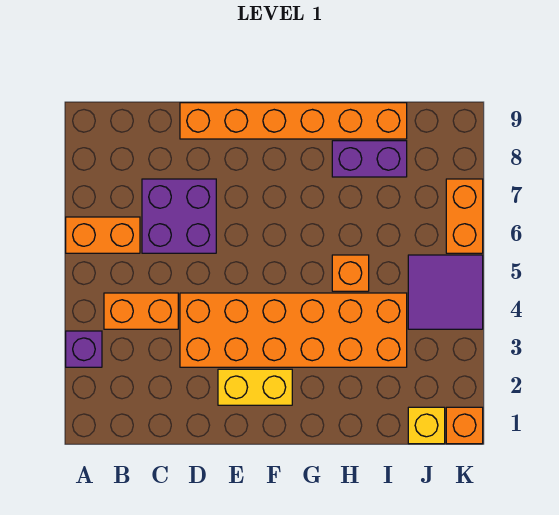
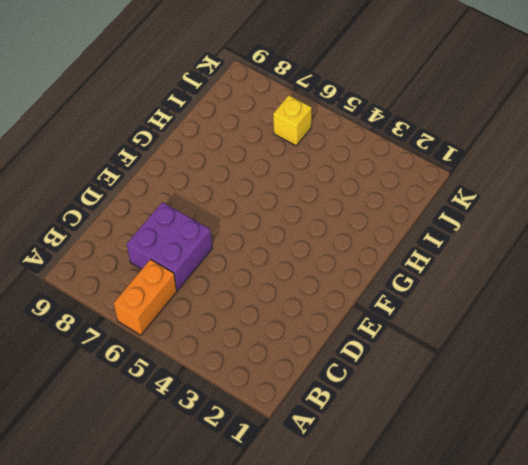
yellow 1x1 brick [273,95,312,146] -> yellow 1x1 brick moved to [408,407,445,444]
none -> purple 1x1 brick [66,331,102,367]
none -> orange 1x2 brick [104,293,178,329]
none -> orange 2x6 brick [180,293,407,367]

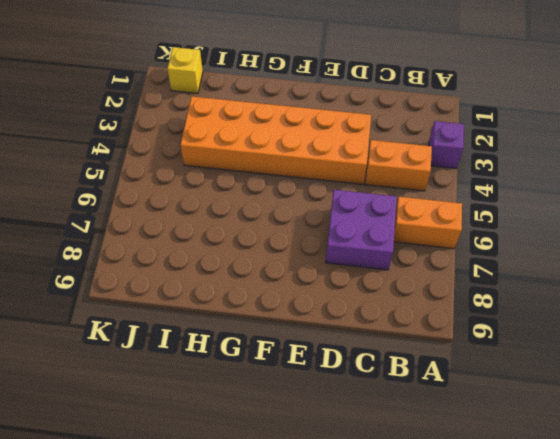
none -> orange 1x6 brick [180,103,407,139]
none -> yellow 1x2 brick [218,369,292,405]
none -> orange 1x1 brick [332,255,369,291]

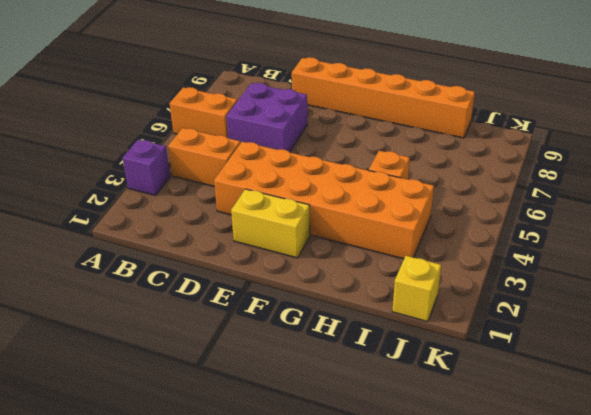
none -> purple 1x2 brick [332,141,407,177]
none -> purple 2x2 tile [408,255,483,329]
none -> orange 1x1 brick [446,407,483,444]

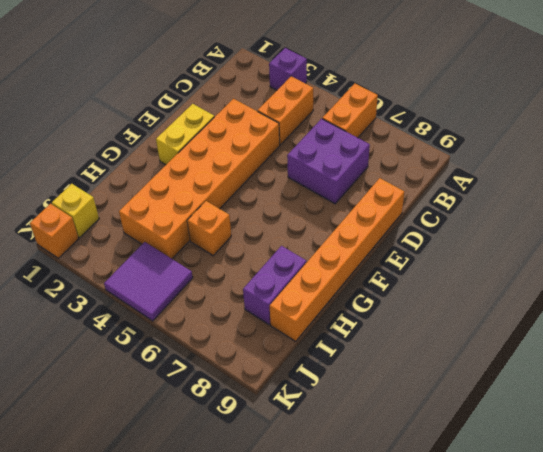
none -> orange 1x2 brick [446,179,483,253]

